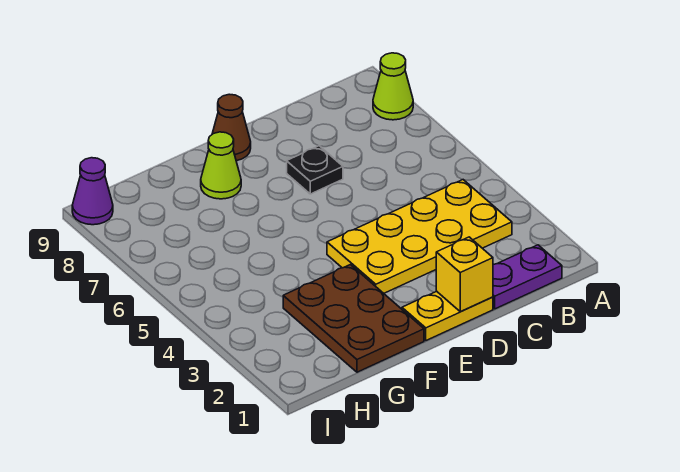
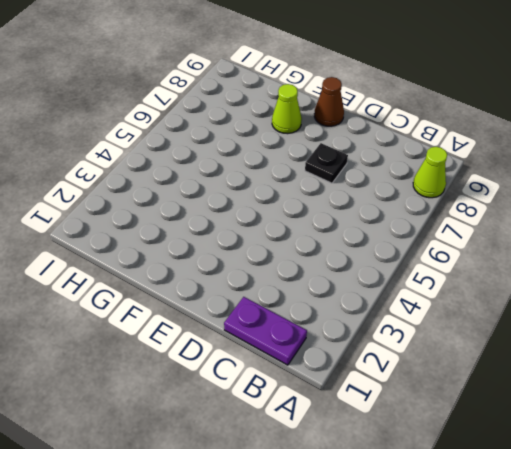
none -> yellow 2x4 plate [327,180,512,293]
none -> yellow 1x2 plate [402,291,493,340]

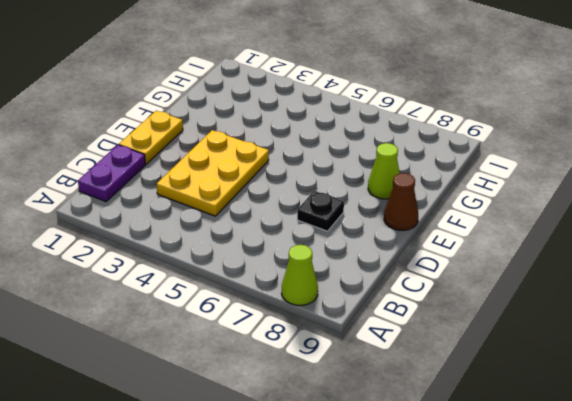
yellow 2x3 plate [157,130,269,216] -> yellow 2x4 plate [327,180,512,293]
none -> brown 2x3 plate [283,265,424,372]
none -> purple 1x1 cone [72,158,113,225]

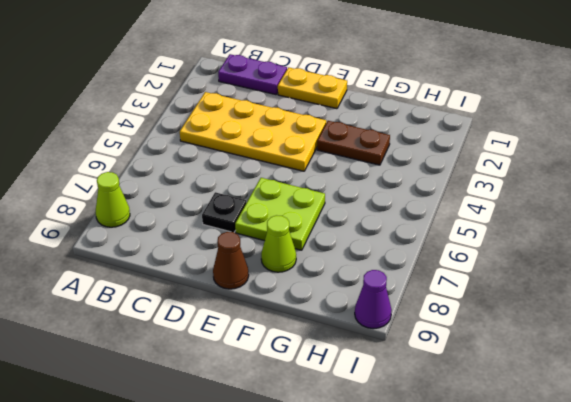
lime 2x2 plate [235,178,325,250] -> none
brown 1x2 plate [317,121,390,165] -> brown 2x3 plate [283,265,424,372]
none -> yellow 1x1 brick [436,237,493,312]

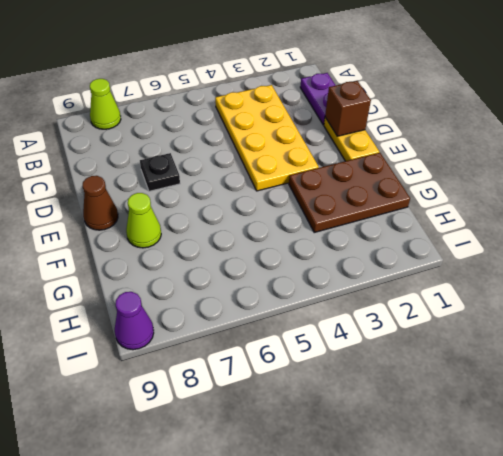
brown 1x1 brick [325,81,371,136] -> yellow 1x1 brick [436,237,493,312]

